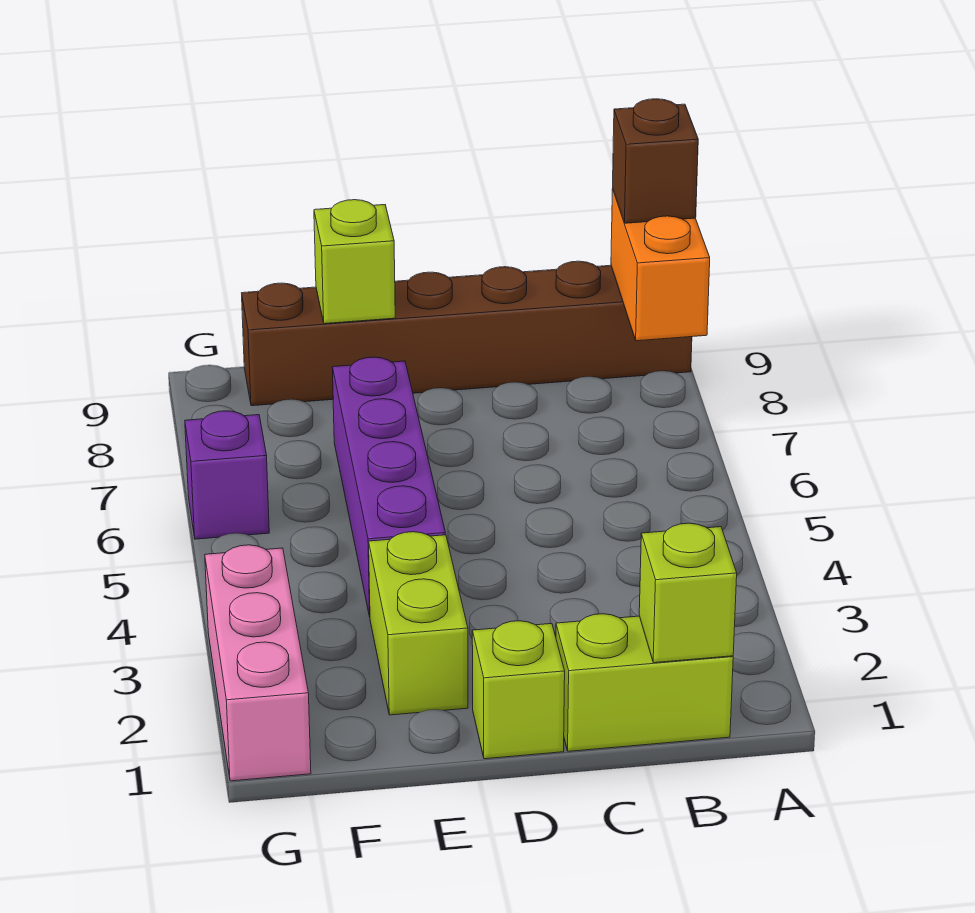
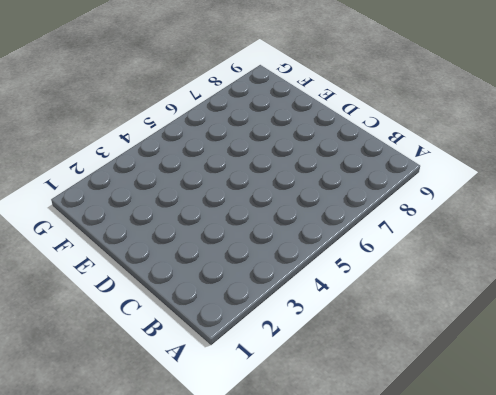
none -> brown 1x6 brick [242,261,692,406]
none -> lime 1x2 brick [556,614,733,751]

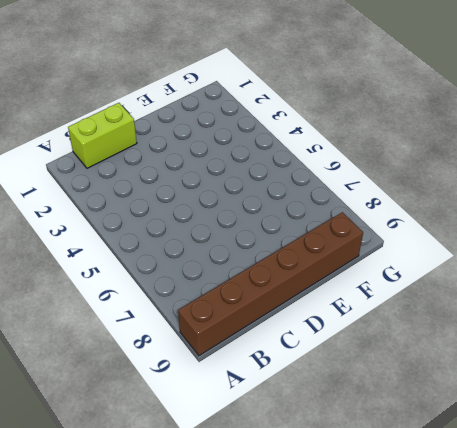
none -> lime 1x1 brick [472,621,565,759]
none -> lime 1x2 brick [369,532,468,715]

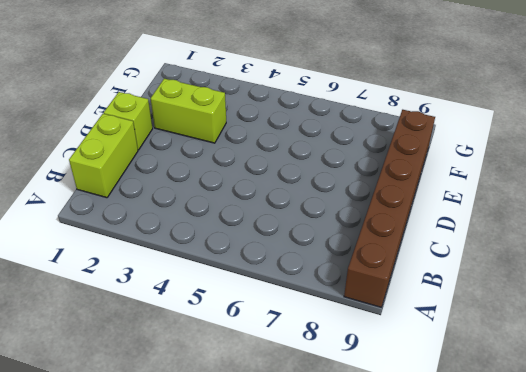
none -> purple 1x4 brick [332,357,445,617]
none -> pink 1x3 brick [205,545,311,781]

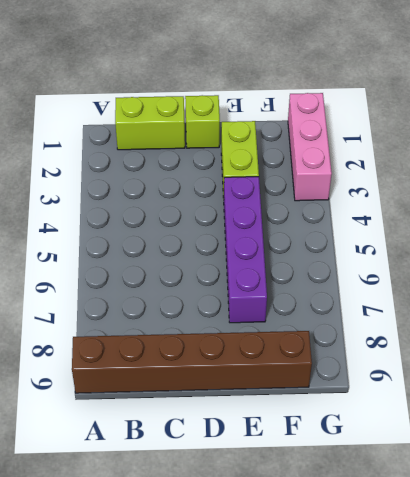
none -> purple 1x1 brick [185,411,269,539]
none -> orange 1x2 brick [611,189,710,341]

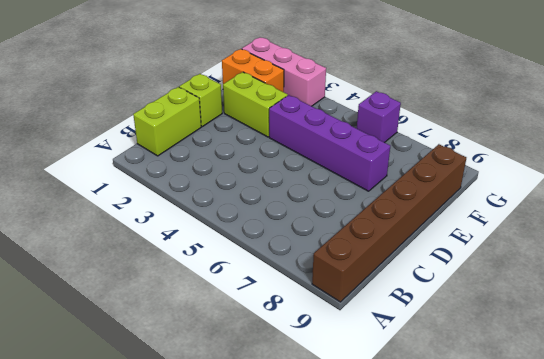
orange 1x2 brick [222,49,284,92] -> orange 1x2 brick moved to [611,189,710,341]
none -> lime 1x1 brick [639,523,737,663]
none -> lime 1x1 brick [314,200,395,324]

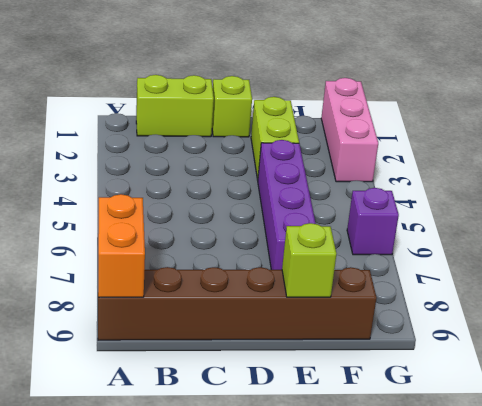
none -> lime 1x1 brick [639,523,737,663]
none -> brown 1x1 brick [613,99,698,223]

